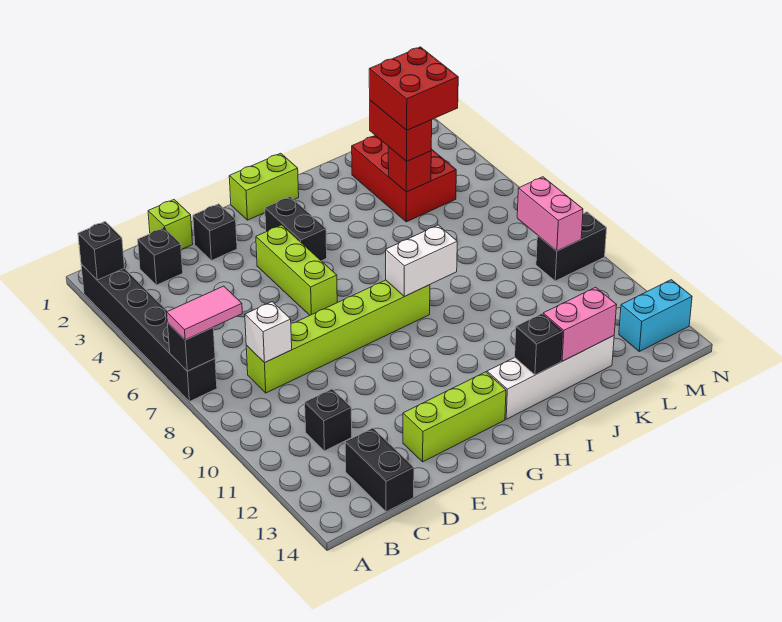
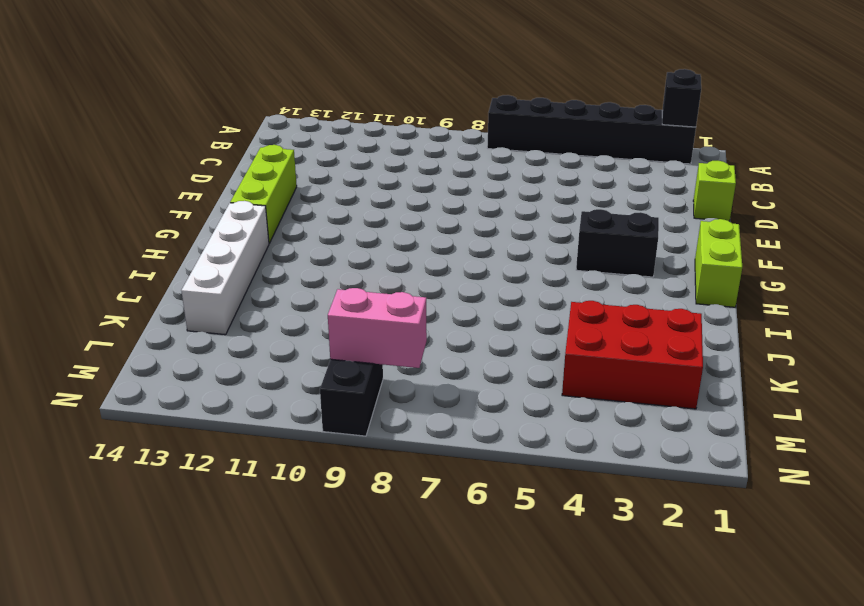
none -> black 1x1 brick [138,228,183,285]
none -> lime 1x6 brick [246,280,430,393]
none -> black 1x1 brick [305,389,352,451]

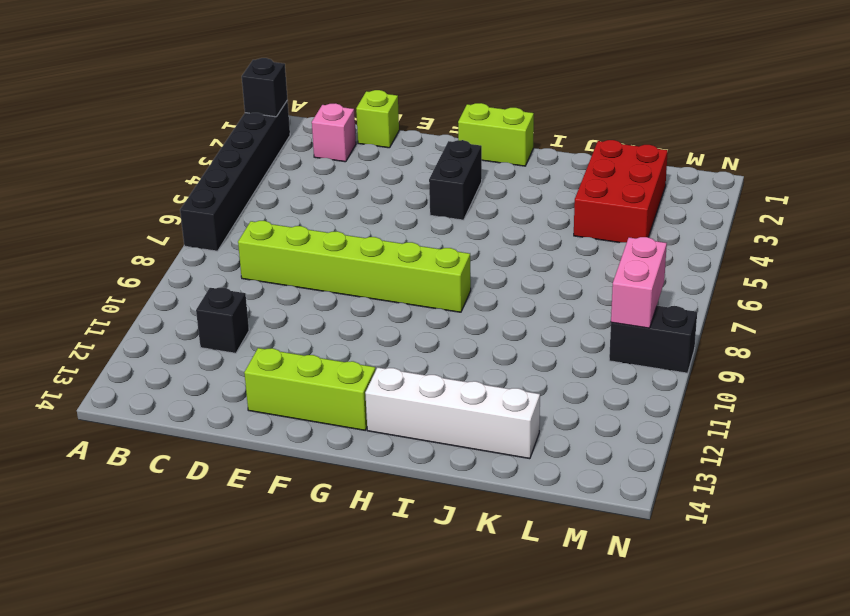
pink 1x1 brick [312,103,356,162] -> black 1x1 brick [138,228,183,285]
none -> black 1x2 brick [345,428,414,512]
none -> black 1x1 brick [193,204,237,261]
none -> lime 1x3 brick [256,225,337,315]

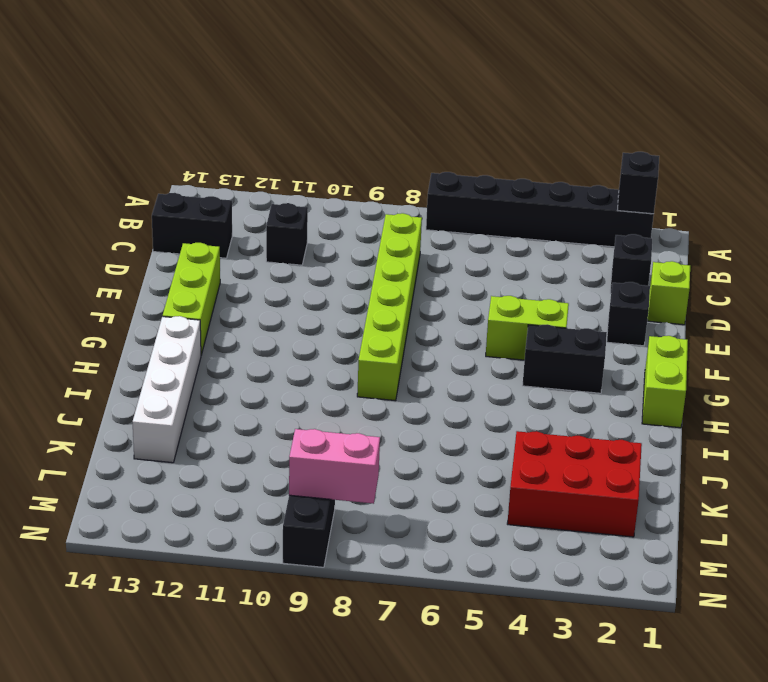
lime 1x2 brick [486,296,569,360] -> lime 1x3 brick [256,225,337,315]
none -> cyan 1x2 brick [619,280,692,352]
none -> black 1x1 brick [168,323,215,371]
none -> white 1x1 brick [245,302,292,363]

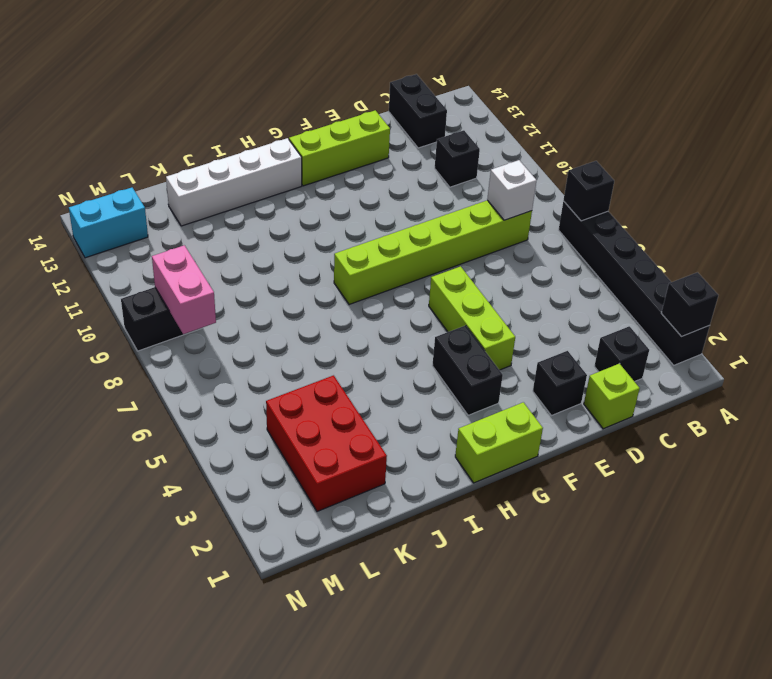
none -> white 1x2 brick [386,225,457,297]
none -> black 1x1 brick [515,314,563,375]
none -> pink 1x2 brick [543,287,617,361]

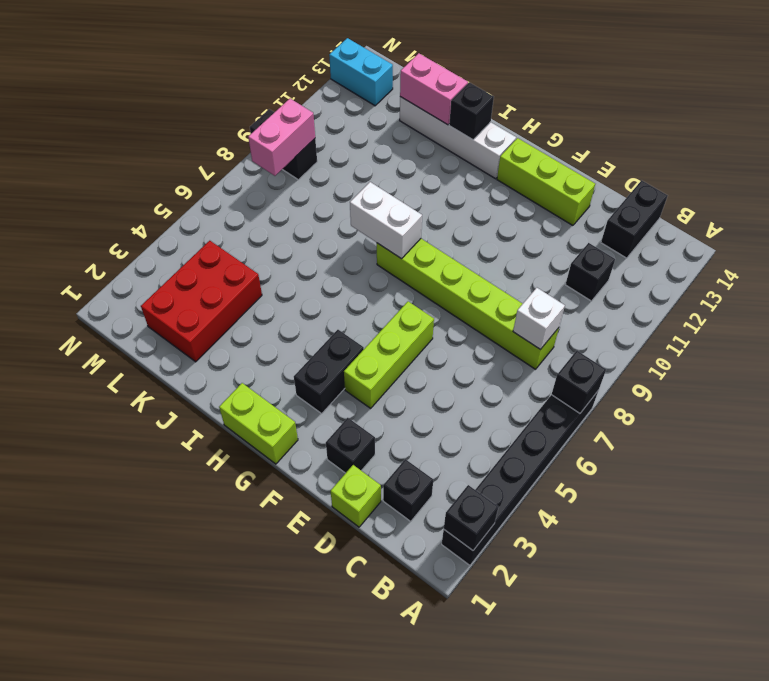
none -> red 1x1 brick [388,147,431,192]
none -> pink 1x2 tile [167,286,242,340]
none -> red 1x2 brick [370,101,432,162]

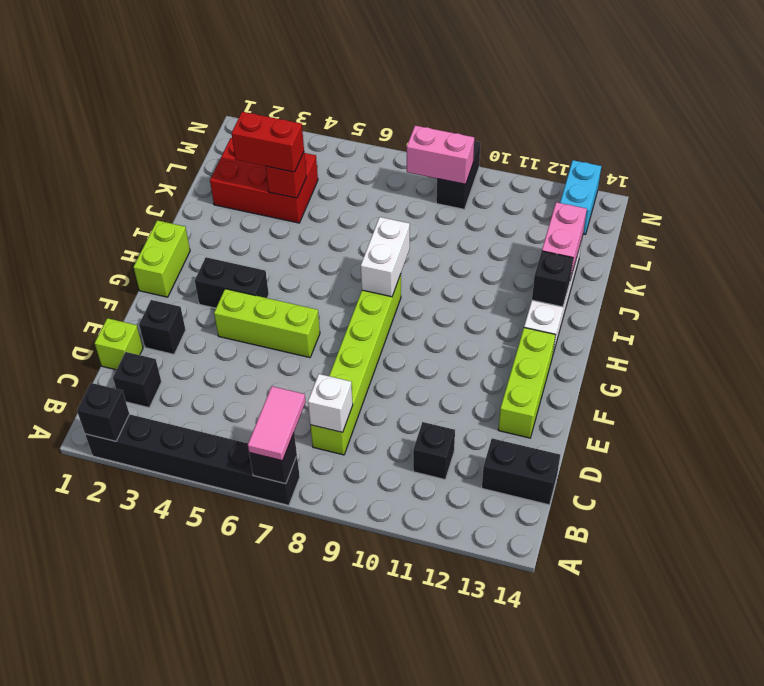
none -> red 2x2 brick [369,47,458,130]

